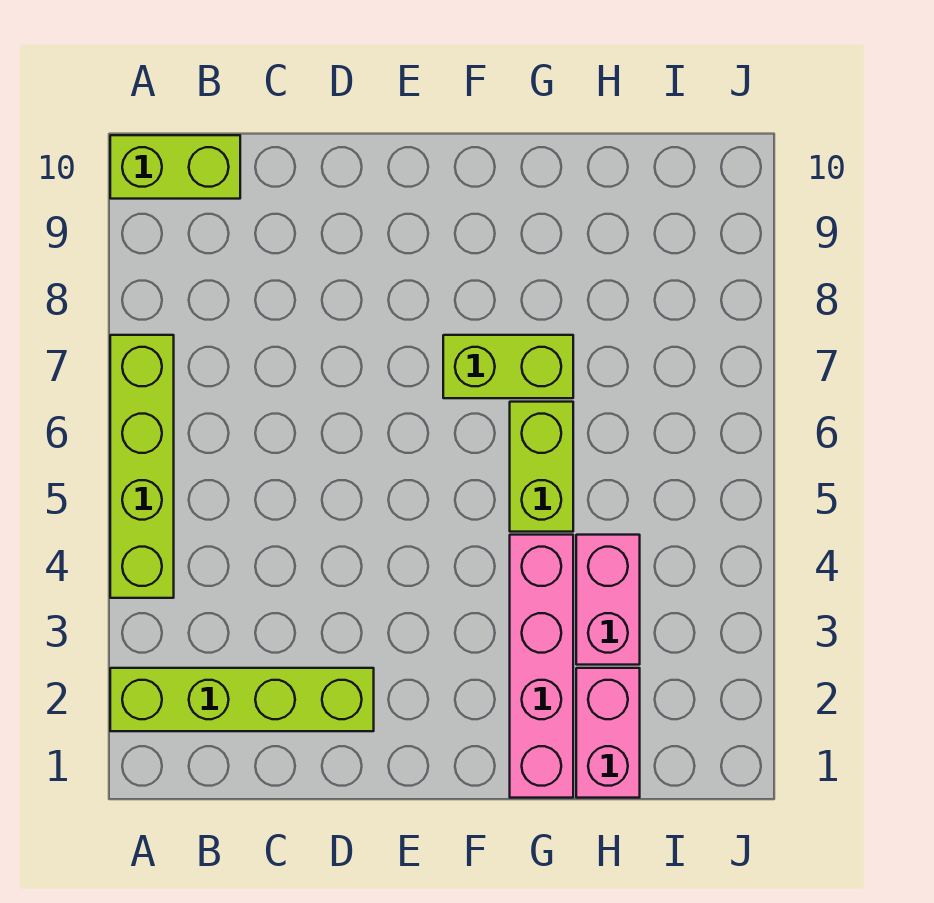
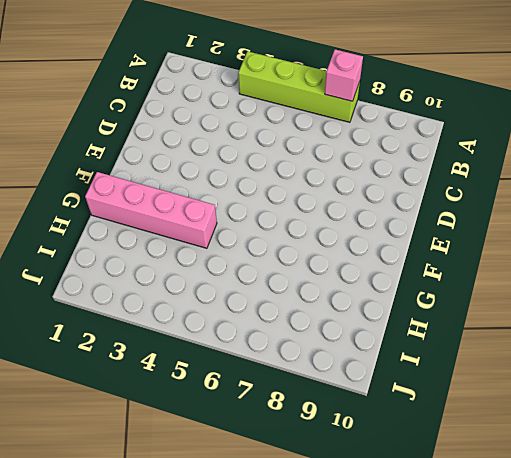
pink 1x1 brick [325,49,363,101] -> none
none -> lime 1x4 brick [110,668,374,731]
none -> lime 1x2 brick [110,135,240,199]

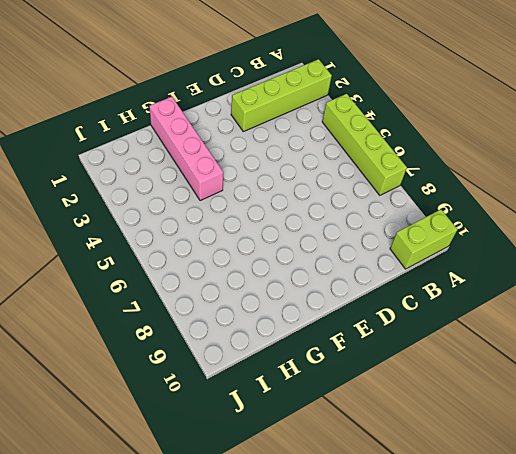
none -> lime 1x2 brick [443,335,573,398]
none -> lime 1x2 brick [510,402,573,532]

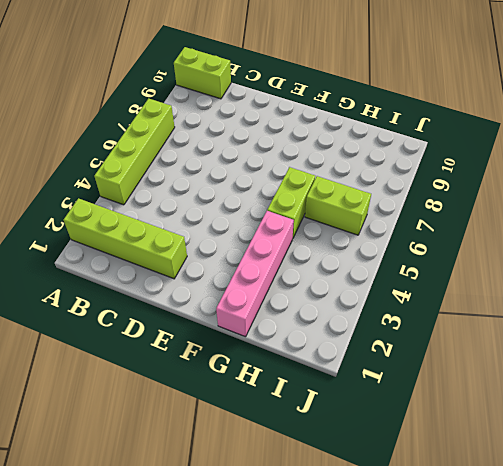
lime 1x2 brick [305,176,371,235] -> lime 1x2 brick moved to [443,335,573,398]
none -> pink 1x2 brick [576,668,640,798]
none -> pink 1x2 brick [576,535,640,665]

